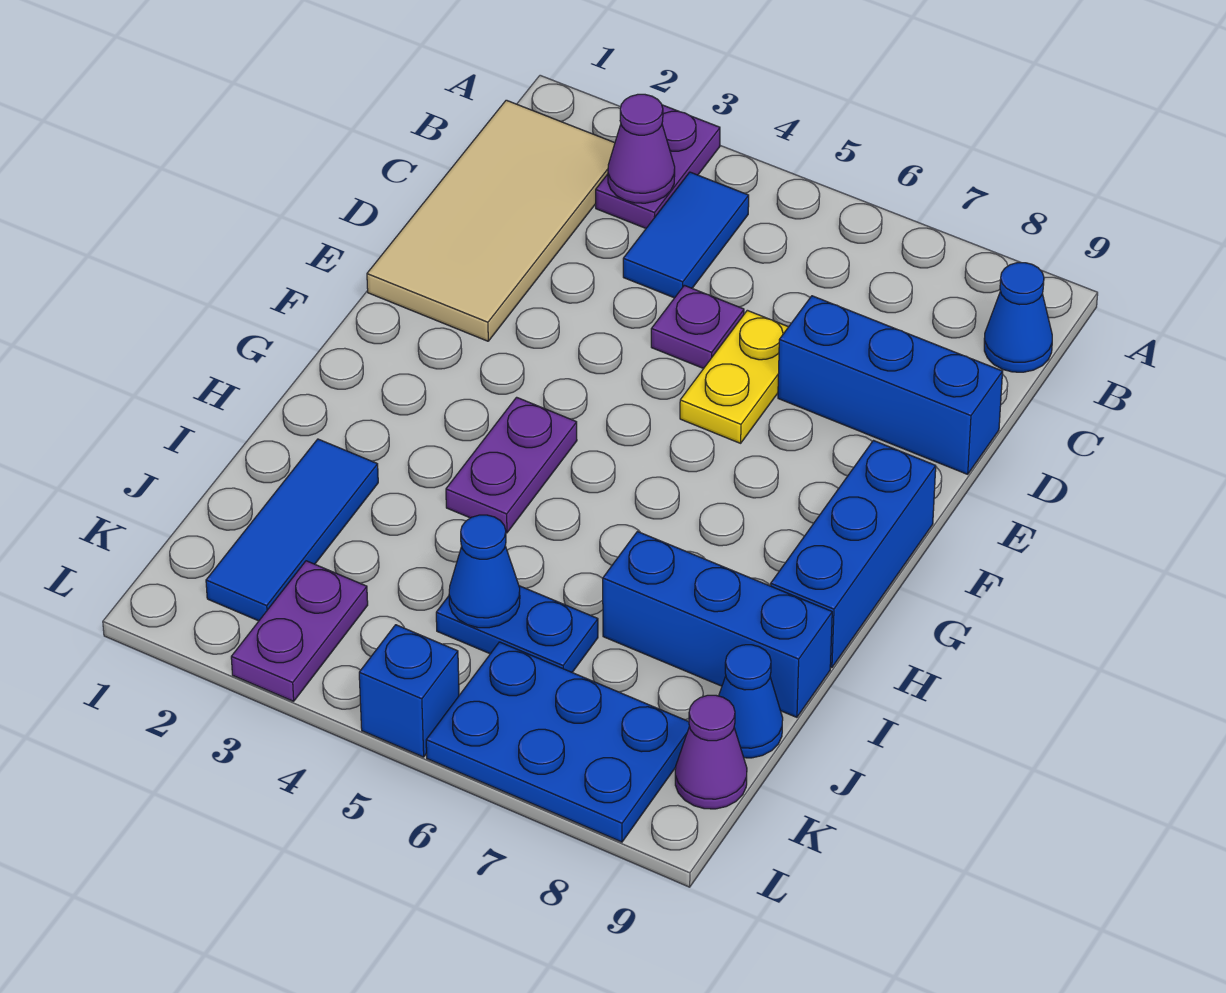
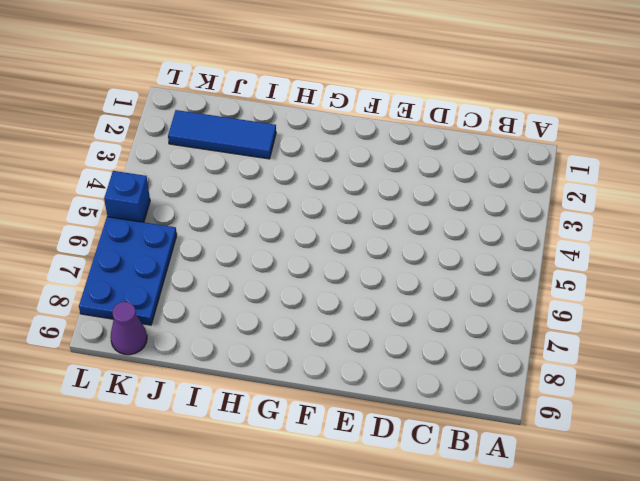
none -> purple 1x2 plate [596,105,720,228]
none -> tan 2x4 tile [367,100,615,341]
none -> blue 1x2 tile [623,172,749,298]

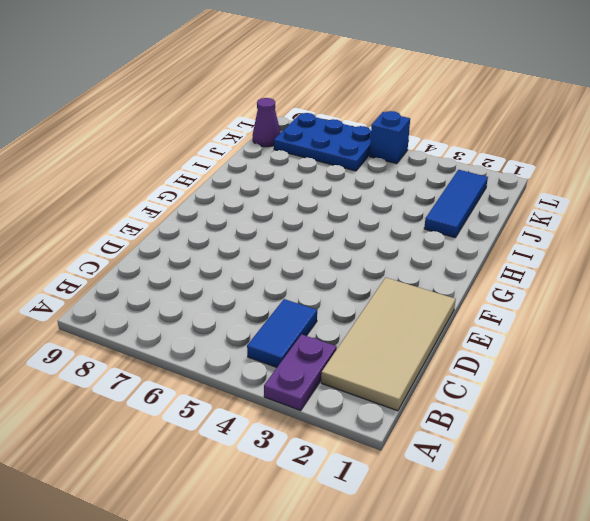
none -> blue 1x1 cone [984,263,1052,372]
none -> purple 1x1 plate [651,285,744,369]
none -> yellow 1x2 plate [680,310,788,443]

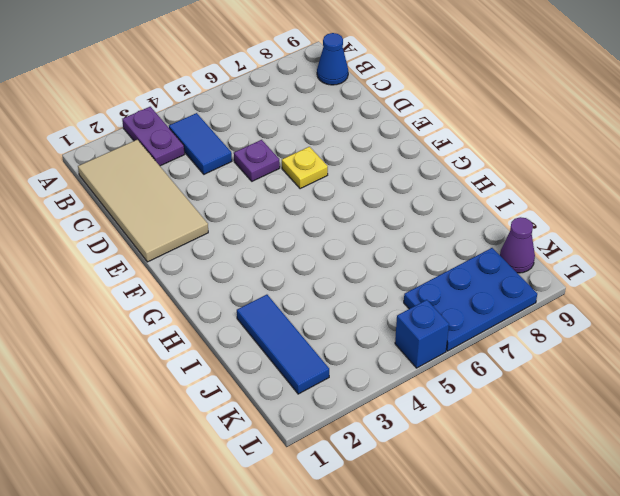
yellow 1x1 plate [282,147,328,189] -> yellow 1x2 plate [680,310,788,443]
none -> blue 1x3 brick [778,296,1003,474]
none -> blue 1x3 brick [771,441,936,668]
none -> purple 1x2 plate [446,397,577,533]

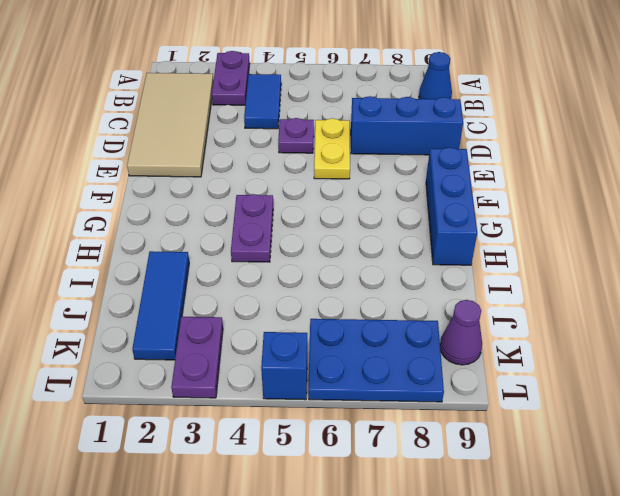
none -> blue 1x3 brick [603,532,832,717]
none -> blue 1x2 plate [436,586,598,672]
none -> blue 1x1 cone [719,645,783,758]

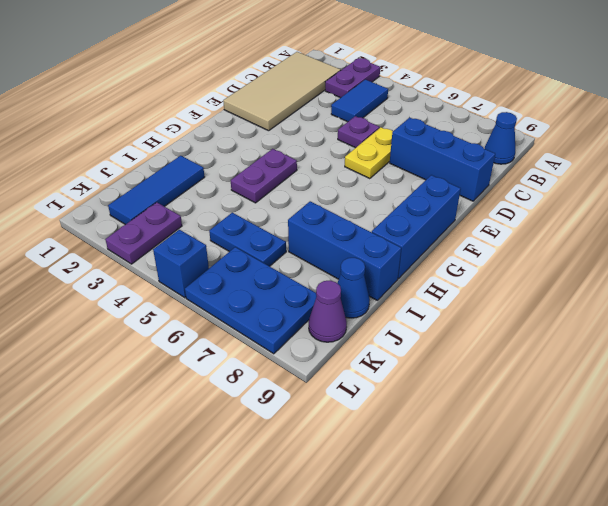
none -> purple 1x1 cone [608,94,675,203]
none -> blue 1x1 cone [449,515,520,628]

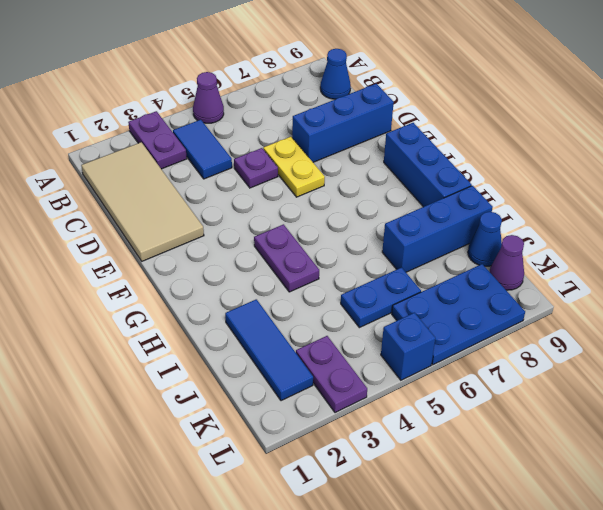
purple 1x1 cone [193,72,224,123] -> purple 1x1 cone moved to [608,94,675,203]
none -> blue 1x1 cone [449,515,520,628]

